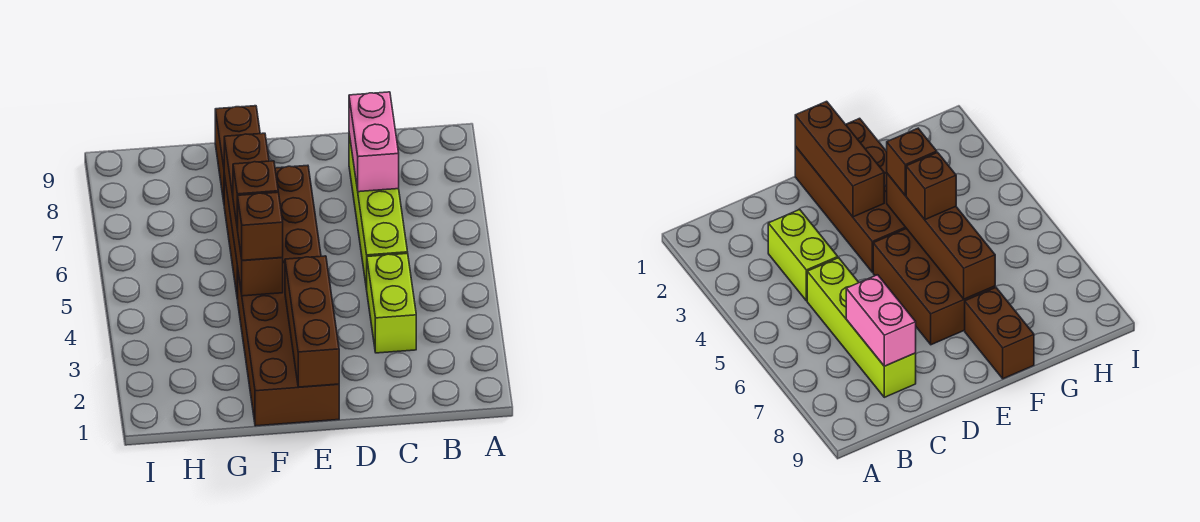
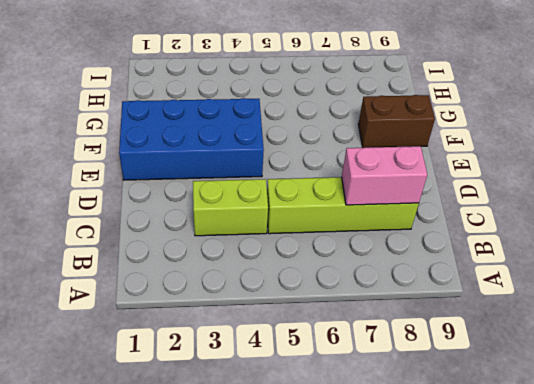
blue 2x4 brick [119,98,264,180] -> brown 2x4 brick [238,263,339,426]
none -> brown 2x3 brick [224,165,321,300]
none -> brown 1x3 brick [285,256,339,387]

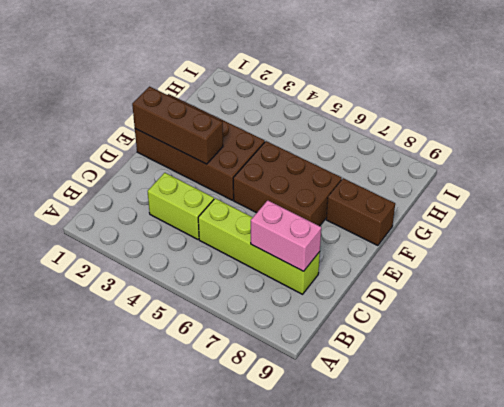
none -> brown 1x4 brick [224,133,283,296]
none -> brown 1x1 brick [238,192,283,260]

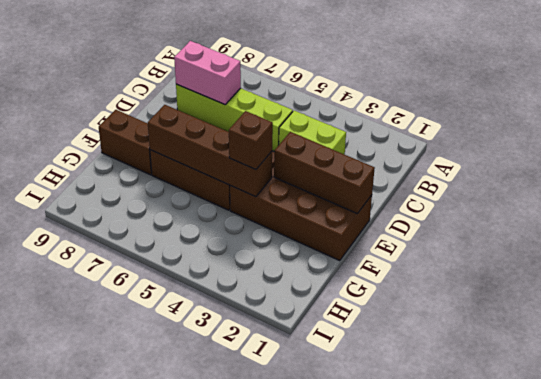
none -> brown 1x1 brick [233,161,278,229]

